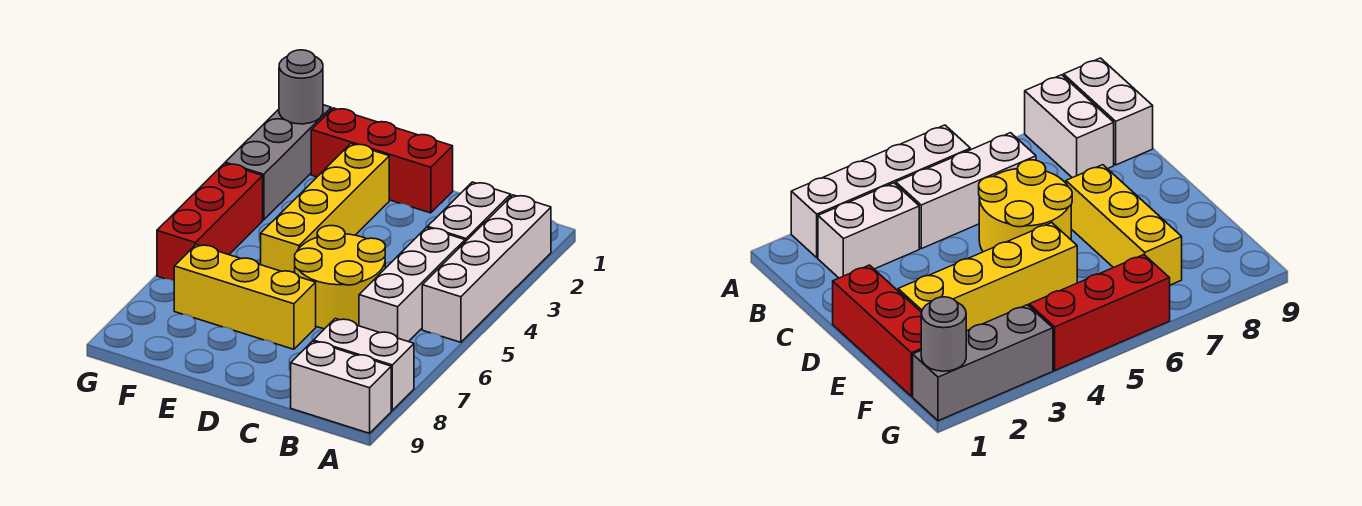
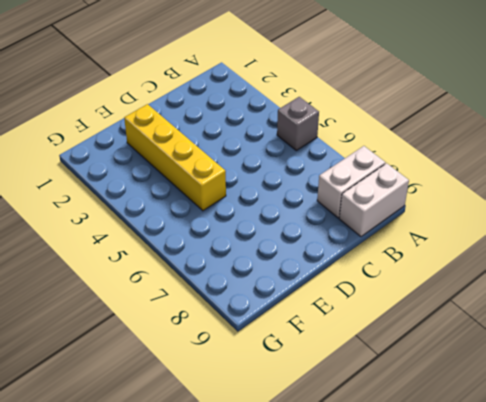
grey 1x1 brick [277,97,319,151] -> white 1x4 brick [422,195,551,342]
none -> white 1x2 brick [428,182,511,242]
none -> white 1x3 brick [359,227,465,342]
none -> yellow 2x2 round brick [295,226,385,329]

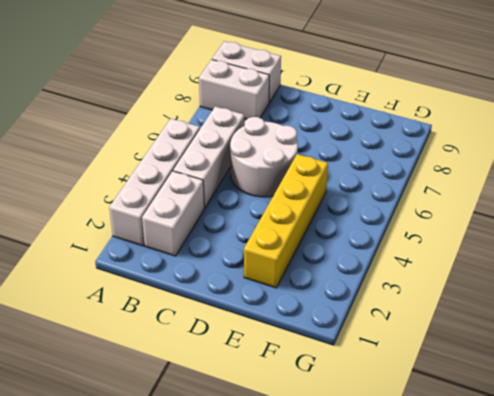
white 2x2 round brick [230,117,298,197] -> yellow 2x2 round brick [295,226,385,329]
none -> red 1x3 brick [311,108,453,213]
none -> yellow 1x3 brick [174,244,316,349]
none -> grey 1x3 brick [225,105,331,220]

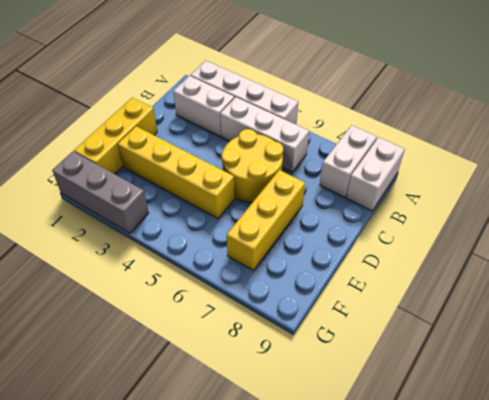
yellow 1x3 brick [74,98,157,174] -> red 1x3 brick [311,108,453,213]
none -> red 1x3 brick [157,163,263,281]
none -> grey 1x1 round brick [279,50,323,124]

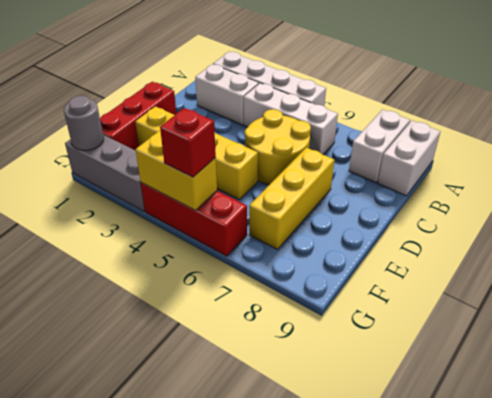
yellow 1x2 brick [136,131,217,210] -> none
red 1x1 brick [160,108,216,177] -> none

